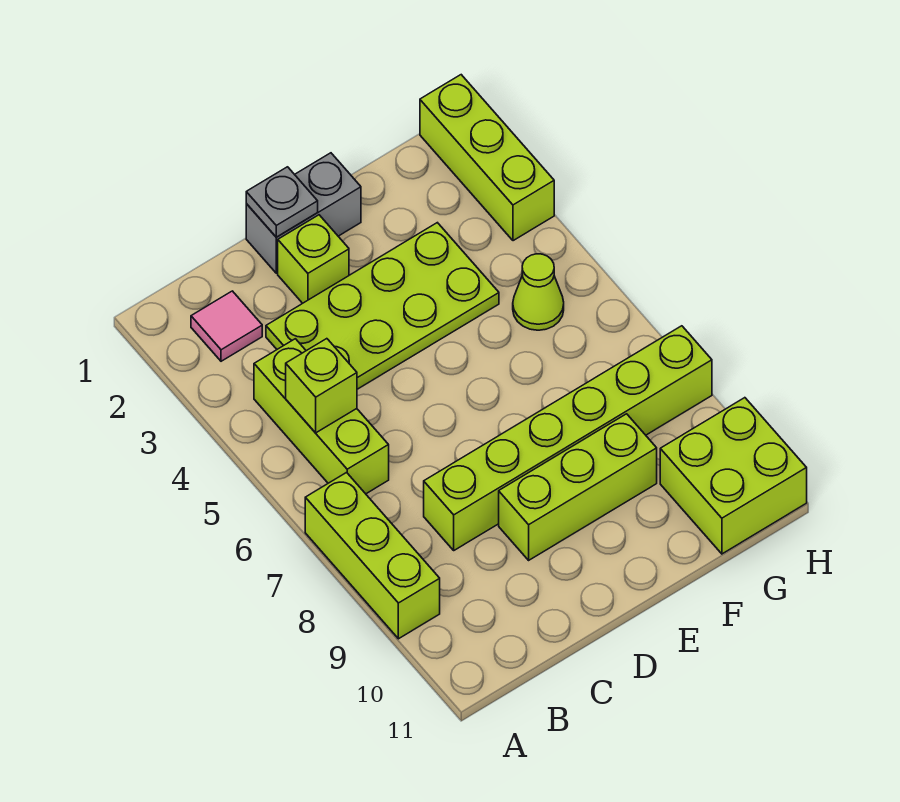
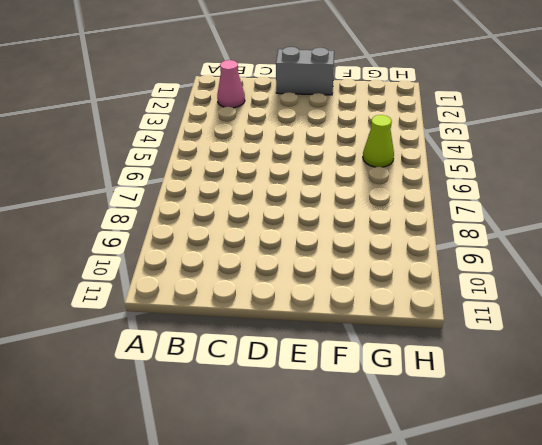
pink 1x1 cone [217,60,245,108] -> pink 1x1 tile [191,291,262,361]
none -> lime 1x3 brick [305,473,440,639]
none -> lime 1x3 brick [254,339,389,494]
none -> lime 2x4 plate [266,223,499,389]

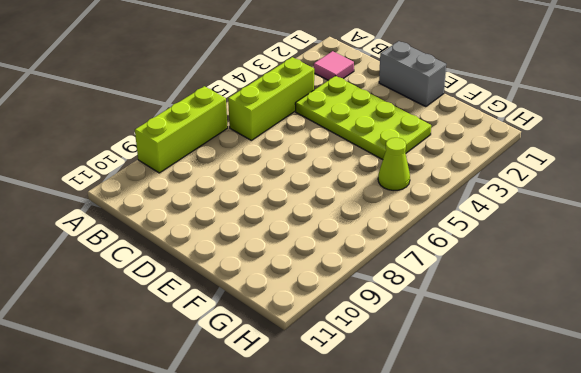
none -> lime 1x6 brick [424,326,712,550]
none -> lime 1x1 brick [278,215,349,303]
none -> lime 1x3 brick [499,414,657,560]

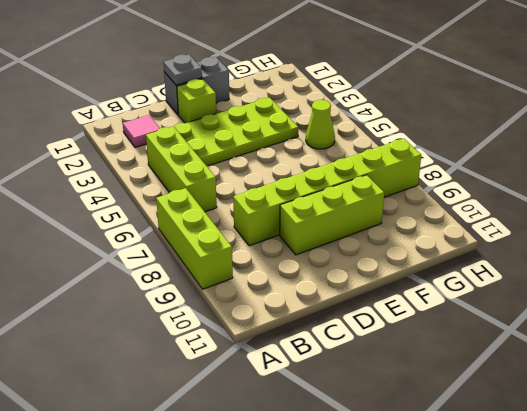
none -> lime 2x2 brick [660,398,807,554]
none -> lime 1x3 brick [420,75,554,241]
none -> lime 1x1 brick [286,339,357,433]

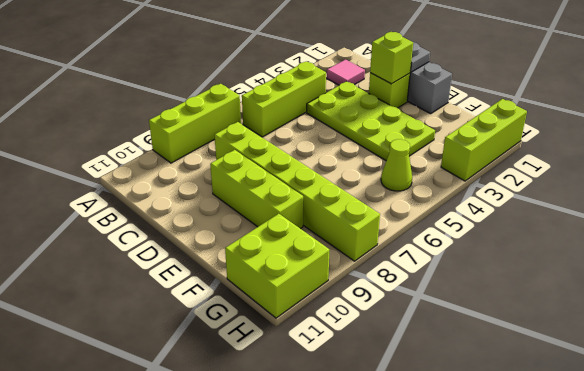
lime 1x1 brick [370,32,413,84] -> lime 1x1 brick moved to [286,339,357,433]

